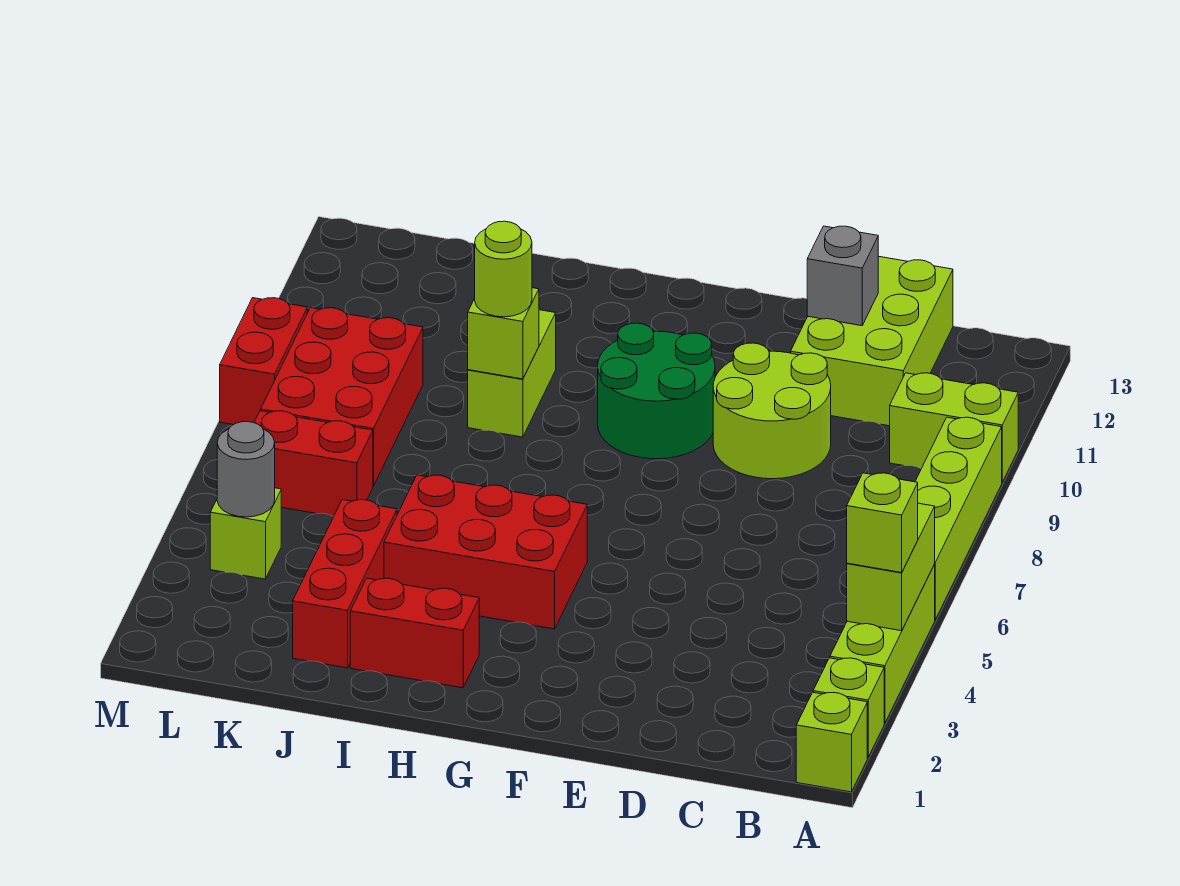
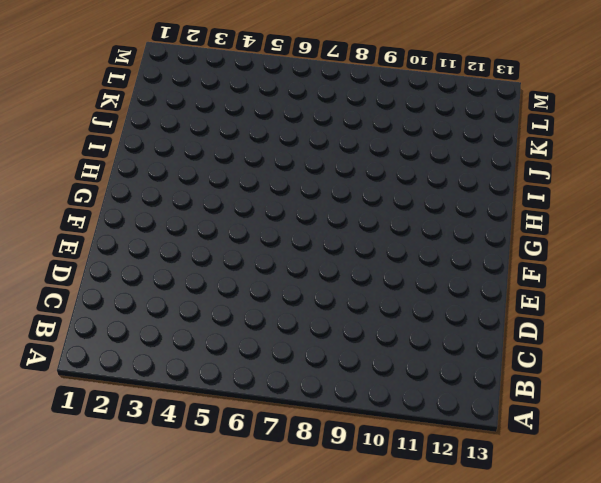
none -> lime 1x1 brick [796,692,867,792]
none -> lime 1x1 brick [813,658,884,758]
none -> lime 1x3 brick [830,565,935,723]

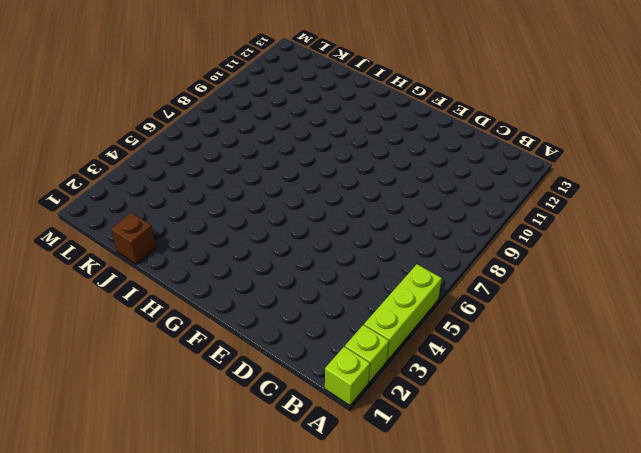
brown 1x1 brick [111,213,156,264] -> none
none -> lime 1x4 brick [915,417,1002,620]
none -> lime 1x2 brick [890,373,1018,482]
none -> lime 2x3 brick [791,256,953,426]

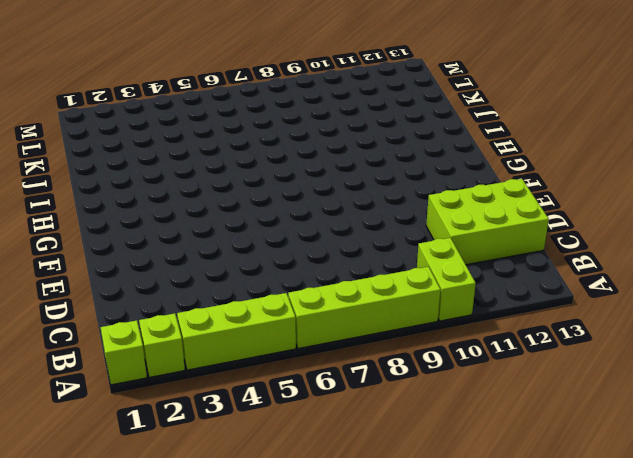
none -> lime 2x2 round brick [713,343,831,479]
none -> green 2x2 round brick [598,323,715,459]
none -> red 2x3 brick [384,475,587,629]

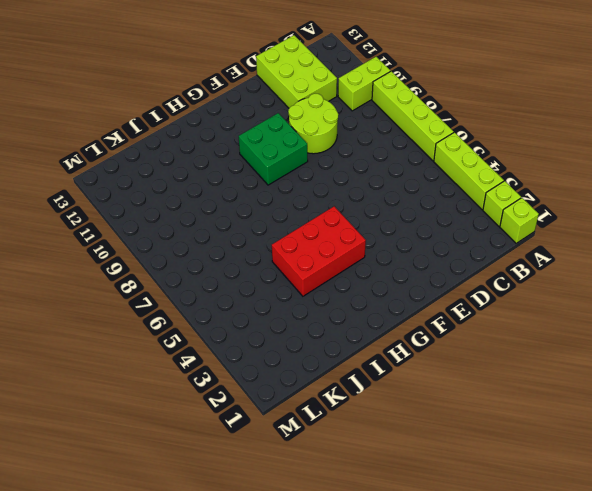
green 2x2 brick [239,113,308,185] -> green 2x2 round brick [598,323,715,459]
none -> red 1x2 brick [350,578,479,688]
none -> lime 1x2 brick [468,310,556,437]
none -> red 1x3 brick [293,500,397,668]

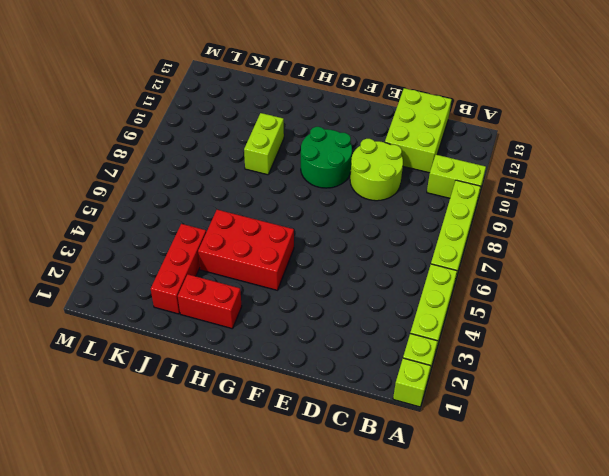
none -> red 1x2 brick [254,411,373,516]
none -> red 2x3 brick [261,308,423,486]
none -> lime 1x1 brick [210,488,281,579]

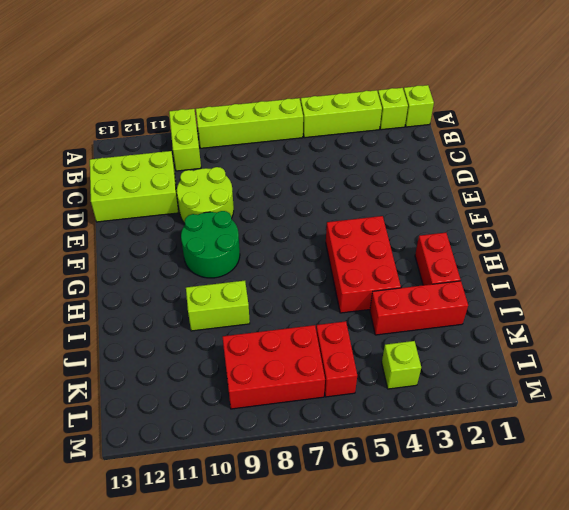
none -> red 1x2 brick [220,298,307,425]
none -> lime 1x2 brick [847,503,935,631]
none -> grey 1x1 brick [807,226,878,326]

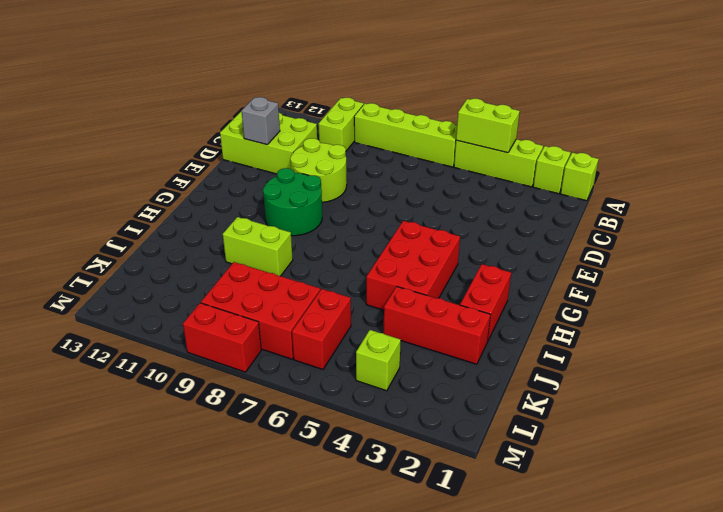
none -> lime 1x1 brick [468,288,539,379]
none -> grey 1x1 round brick [217,422,275,517]
none -> lime 1x1 brick [847,473,918,573]

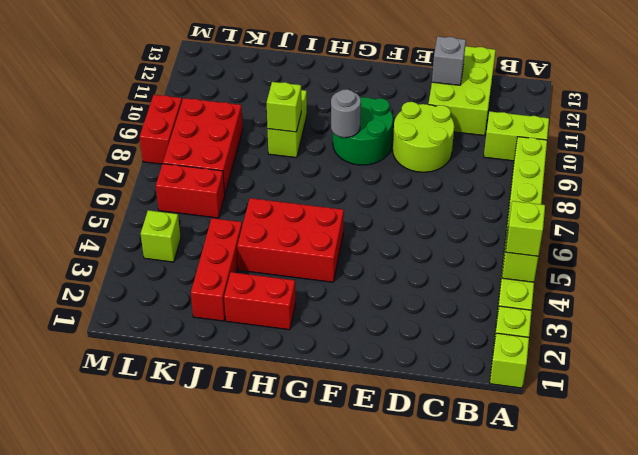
grey 1x1 round brick [331,89,361,137] -> grey 1x1 round brick moved to [217,422,275,517]
none -> lime 1x1 round brick [475,221,532,317]

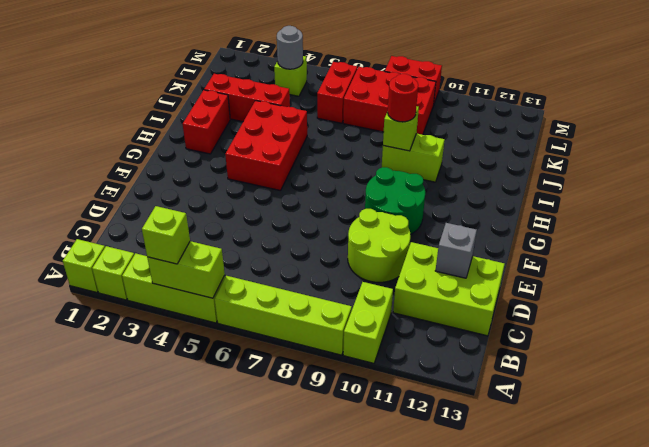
red 1x1 round brick [388,74,418,122] -> lime 1x1 round brick [475,221,532,317]

